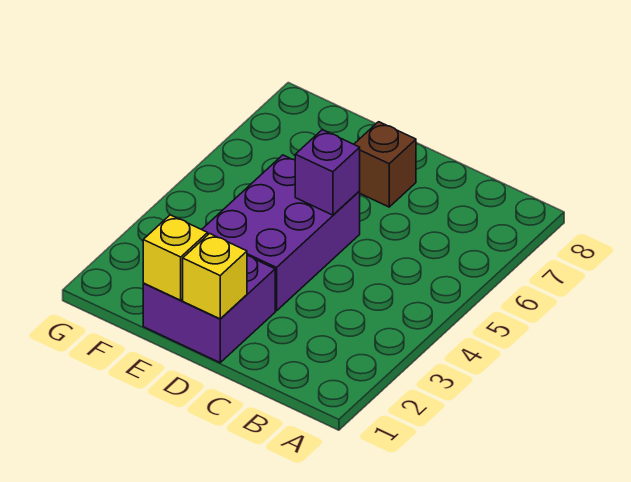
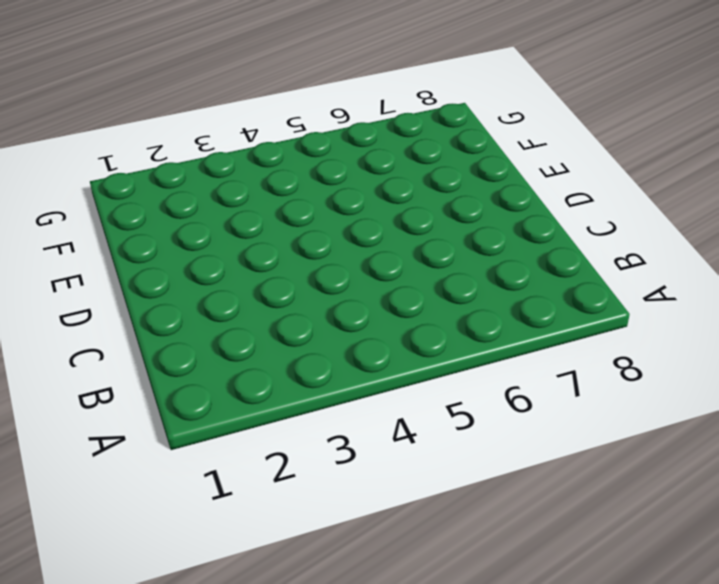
none -> purple 2x2 brick [143,256,275,363]
none -> purple 2x3 brick [202,155,360,311]

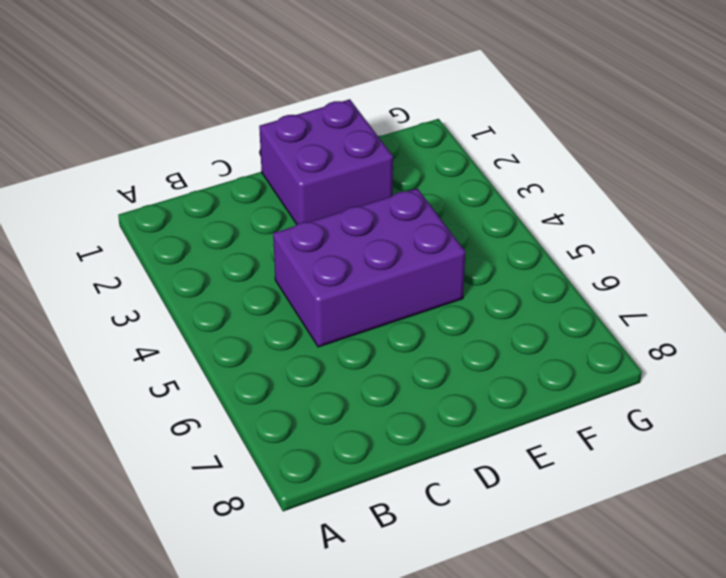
purple 2x3 brick [273,188,465,347] -> purple 2x3 brick turned to [202,155,360,311]
none -> brown 1x1 brick [354,122,416,207]
none -> yellow 1x1 brick [183,234,247,319]

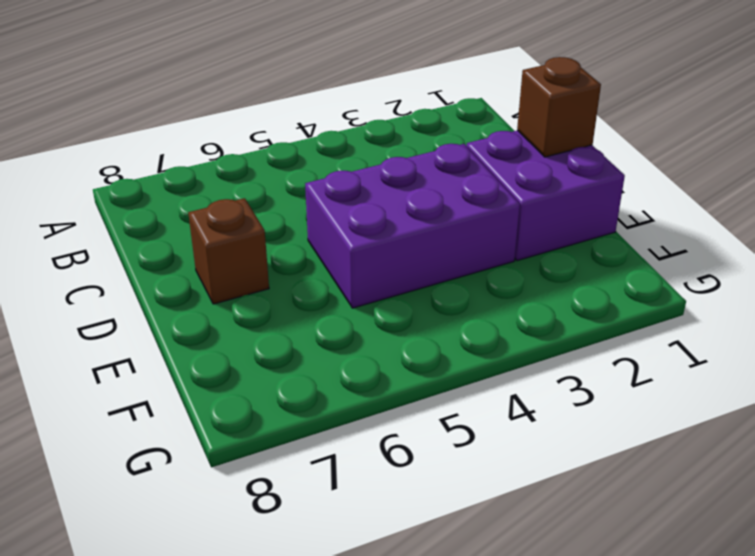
brown 1x1 brick [517,57,601,157] -> yellow 1x1 brick [183,234,247,319]
none -> purple 1x1 brick [295,130,360,215]
none -> yellow 1x1 brick [143,215,208,300]

